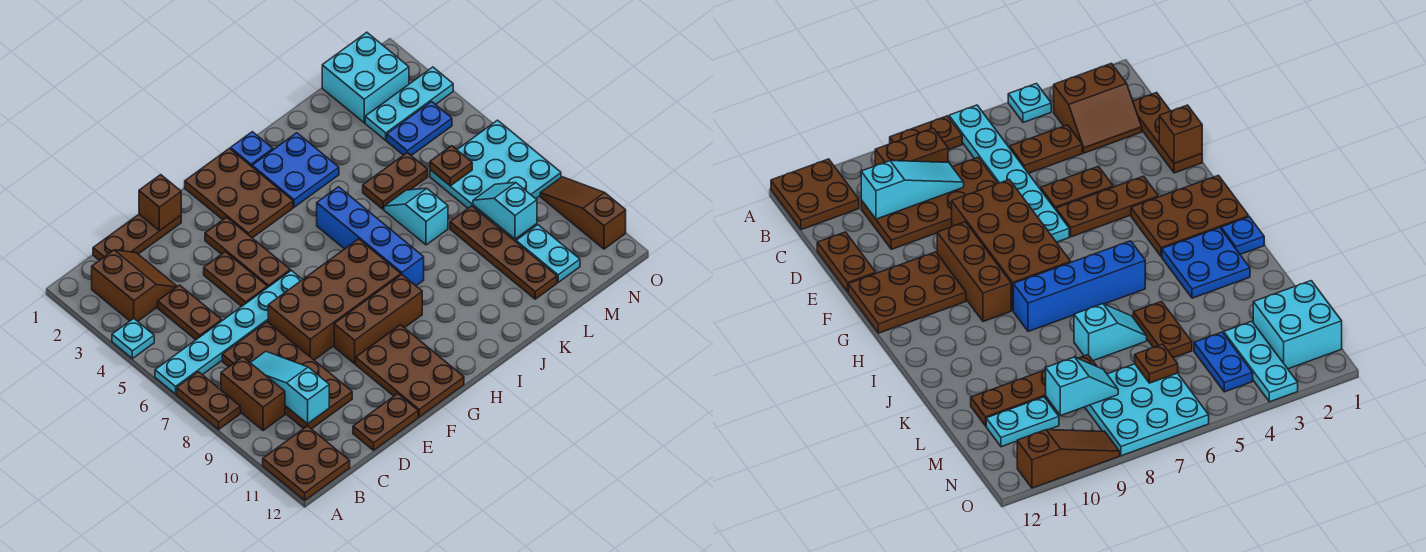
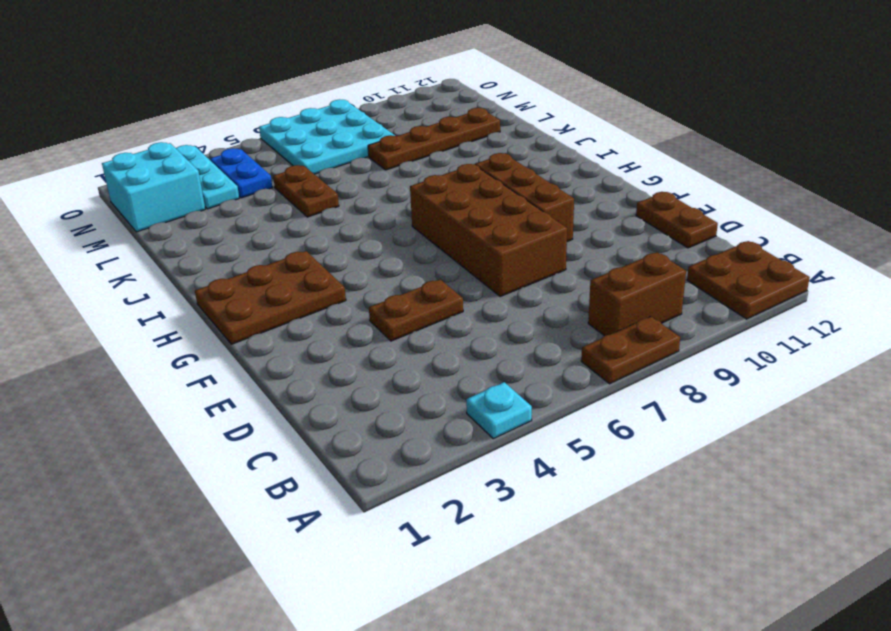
none -> cyan 1x6 plate [155,270,302,394]
none -> brown 2x2 slope [92,250,177,321]
none -> brown 1x3 plate [93,214,181,260]
none -> brown 1x2 plate [158,285,222,340]

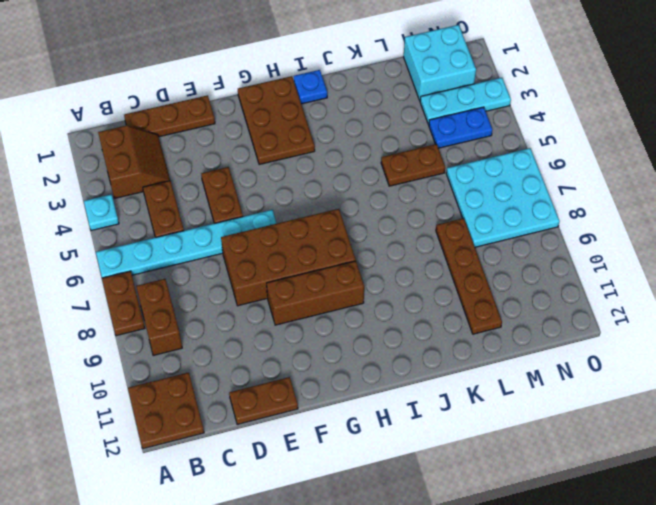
none -> brown 2x4 plate [222,322,352,429]
none -> brown 1x3 plate [205,217,290,288]
none -> brown 2x3 plate [356,325,464,417]
none -> blue 2x2 plate [252,133,339,207]

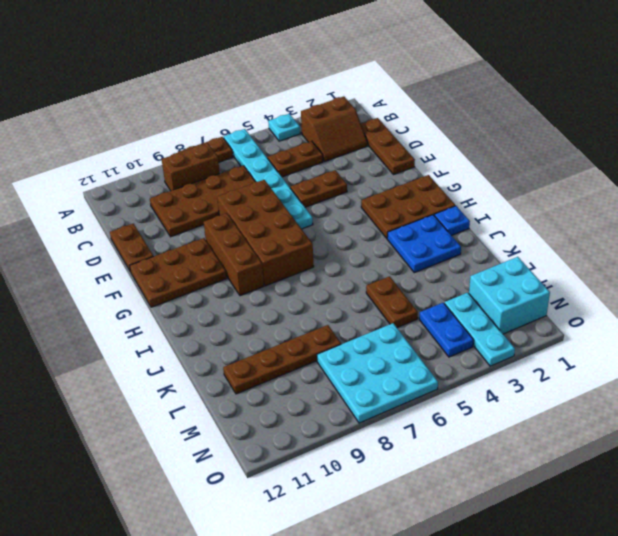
none -> brown 2x2 plate [263,426,350,500]
none -> brown 1x3 plate [205,217,290,288]
none -> blue 1x4 brick [317,187,424,286]
none -> cyan 1x2 slope [384,188,448,245]

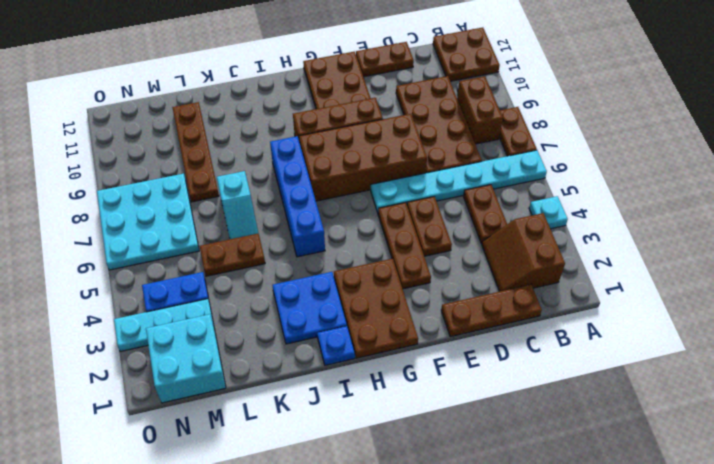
none -> cyan 1x2 plate [516,225,580,282]
none -> brown 1x3 slope [540,177,626,249]
none -> cyan 1x3 slope [250,351,329,424]
none -> brown 1x1 brick [139,175,181,231]

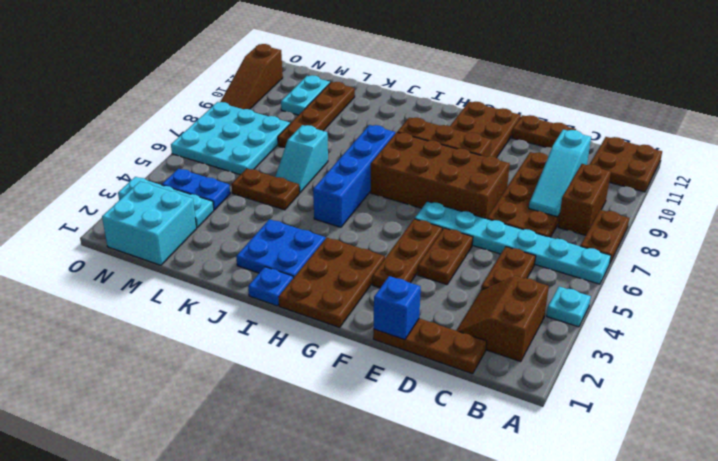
blue 1x1 brick [374,276,421,340] -> brown 1x1 brick [139,175,181,231]
none -> brown 1x1 plate [430,146,472,186]
none -> cyan 1x2 slope [473,183,537,239]

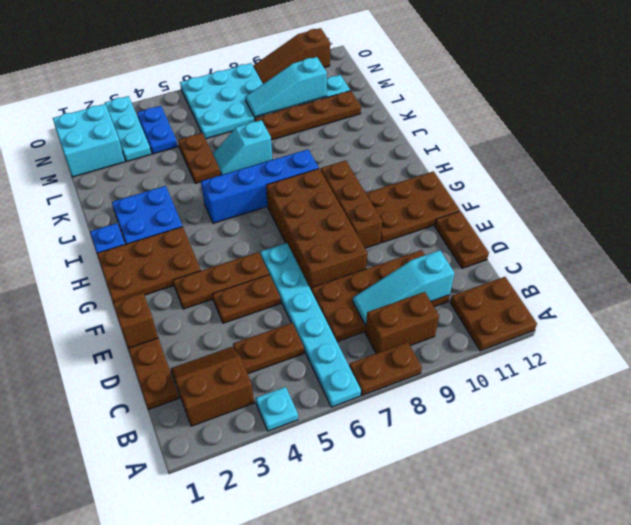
cyan 1x3 slope [245,57,327,117] -> cyan 1x2 slope [473,183,537,239]
none -> brown 1x1 plate [430,146,472,186]

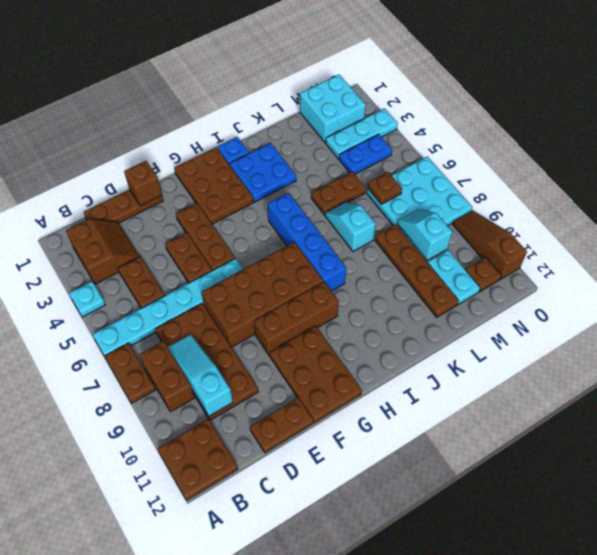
brown 1x1 plate [465,257,501,292] -> none

